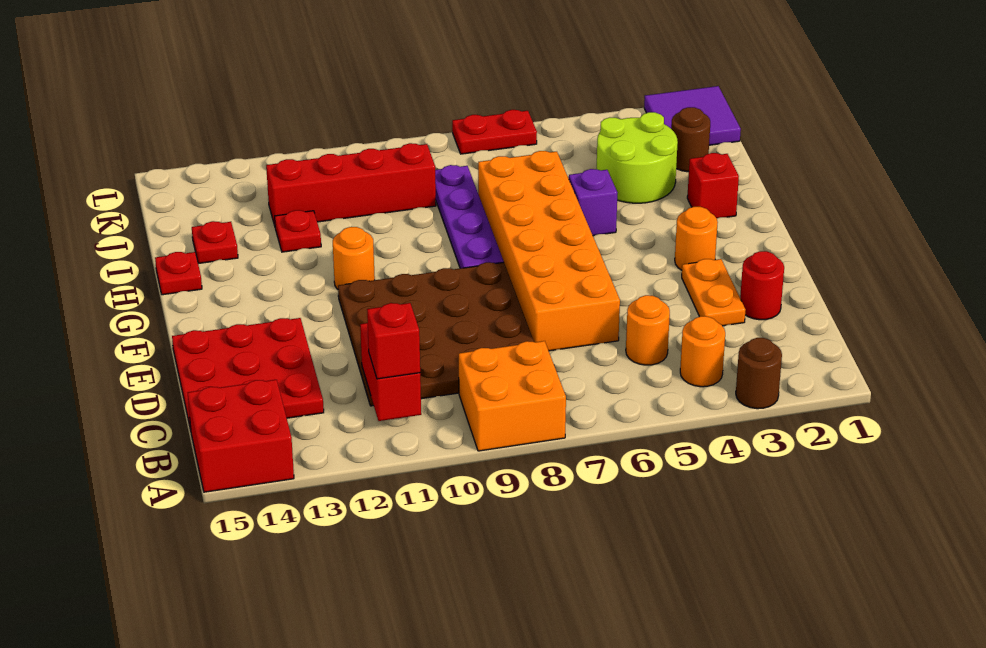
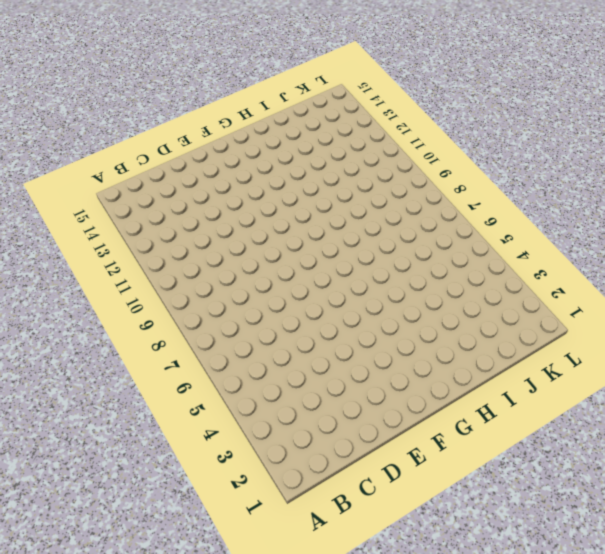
none -> brown 1x1 round brick [736,338,782,409]
none -> orange 2x2 brick [459,341,566,451]
none -> red 2x2 brick [188,380,294,492]

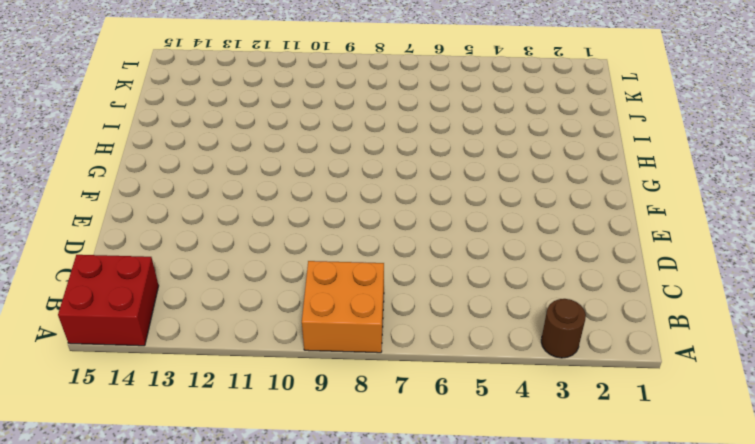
none -> orange 1x1 round brick [680,316,725,387]
none -> orange 1x1 round brick [626,295,670,365]
none -> brown 4x4 plate [338,262,534,406]

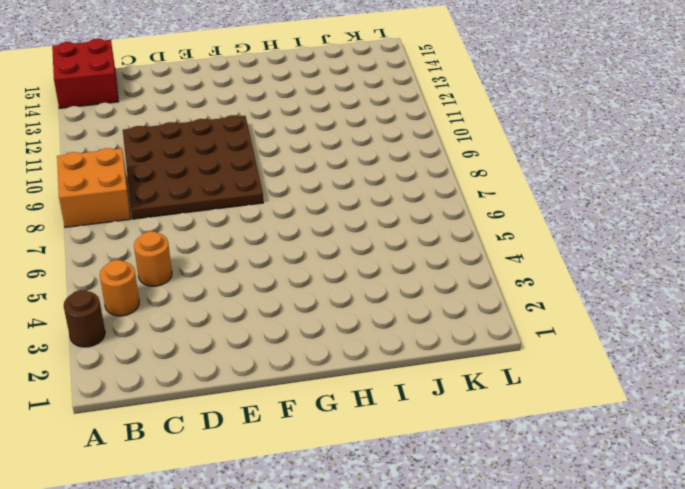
none -> red 3x3 plate [172,318,324,430]
none -> red 1x1 round brick [740,251,784,320]
none -> orange 1x2 plate [682,259,745,326]

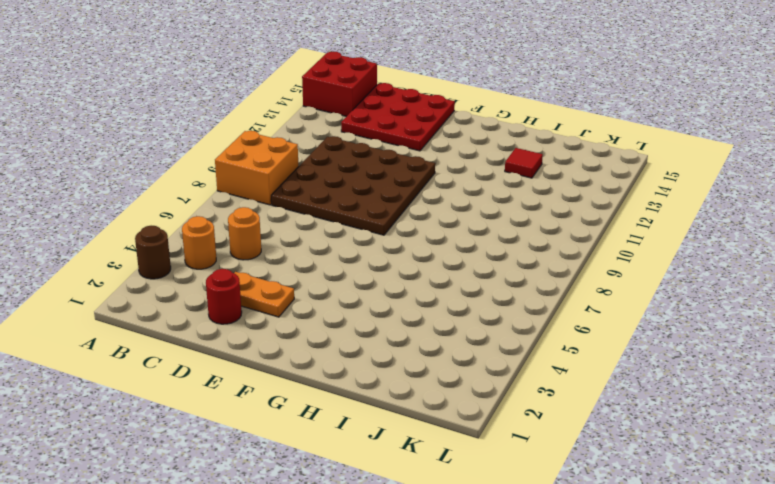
red 1x1 tile [505,148,543,178] -> none
none -> orange 2x6 brick [478,151,620,351]
none -> orange 1x1 round brick [675,207,718,270]
none -> purple 1x4 plate [435,165,504,268]

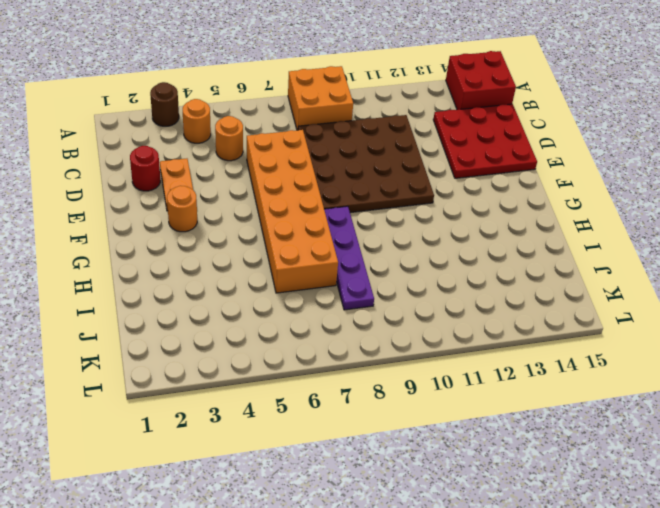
none -> orange 1x1 round brick [333,227,375,289]
none -> red 1x1 brick [687,153,739,218]
none -> purple 1x1 brick [569,169,618,236]

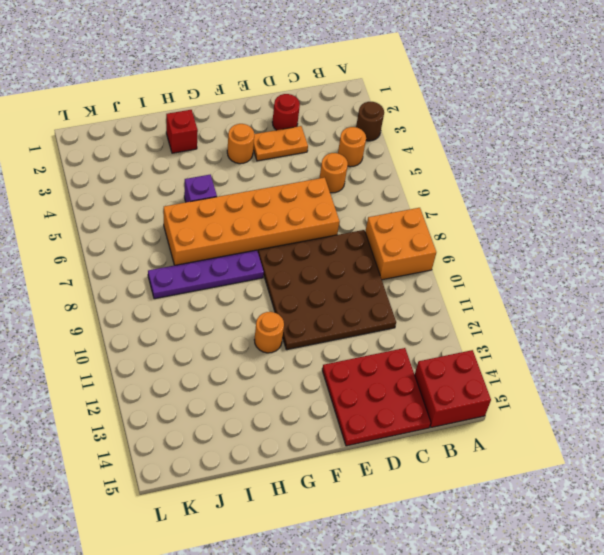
none -> red 1x1 plate [155,252,202,295]
none -> lime 2x2 round brick [597,112,678,203]
none -> red 1x1 plate [275,210,321,252]

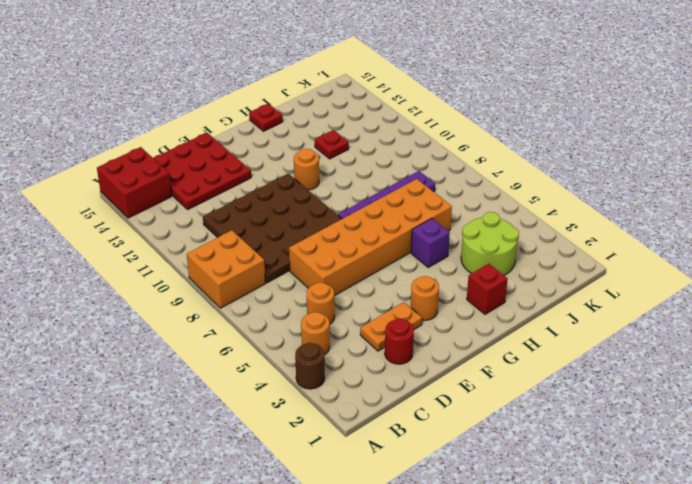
none -> red 1x1 plate [192,221,238,263]
none -> brown 1x1 round brick [671,107,710,172]
none -> red 1x4 brick [266,143,436,226]

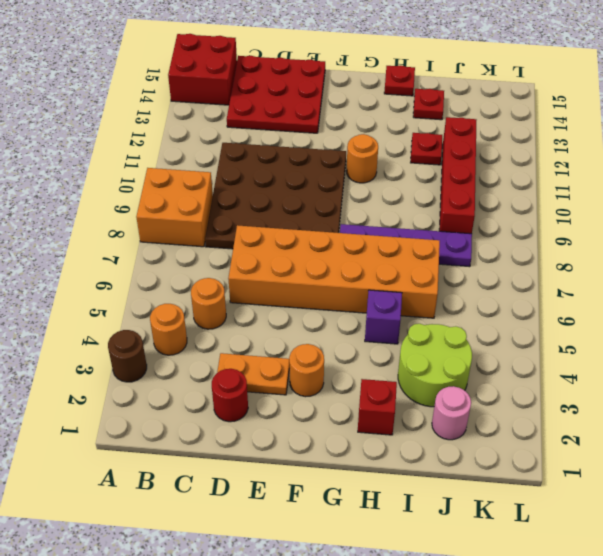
pink 1x1 round brick [432,386,471,440] -> brown 1x1 round brick [671,107,710,172]
none -> purple 2x2 tile [644,86,741,145]
none -> red 1x2 plate [452,110,537,154]
none -> red 1x2 brick [360,323,421,421]

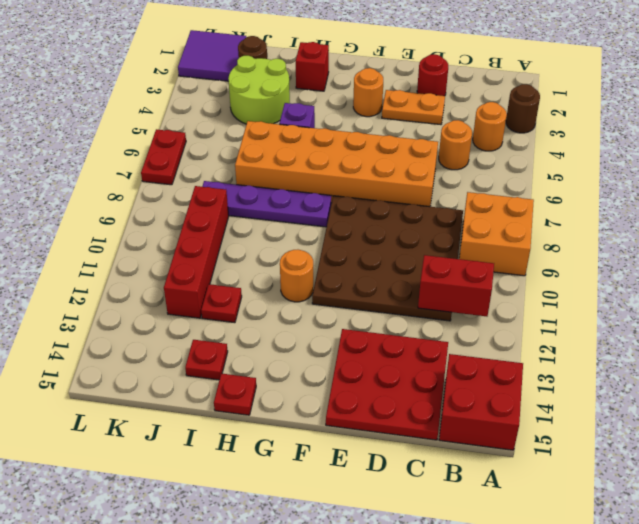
none -> red 1x1 brick [367,303,420,379]

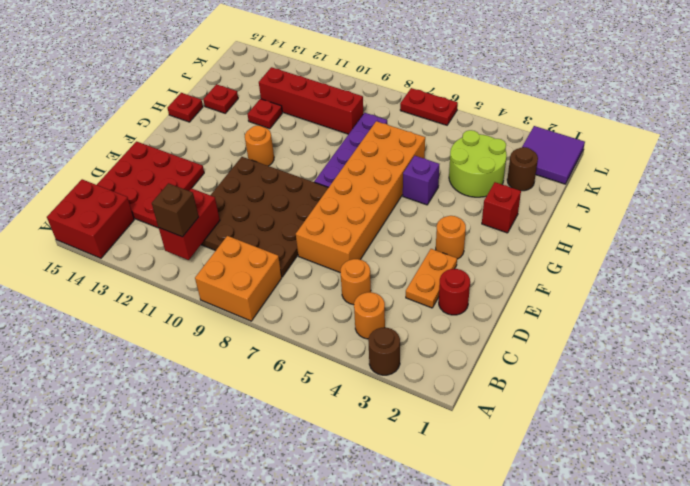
brown 1x1 brick [152,183,199,237] -> red 1x1 brick [367,303,420,379]

